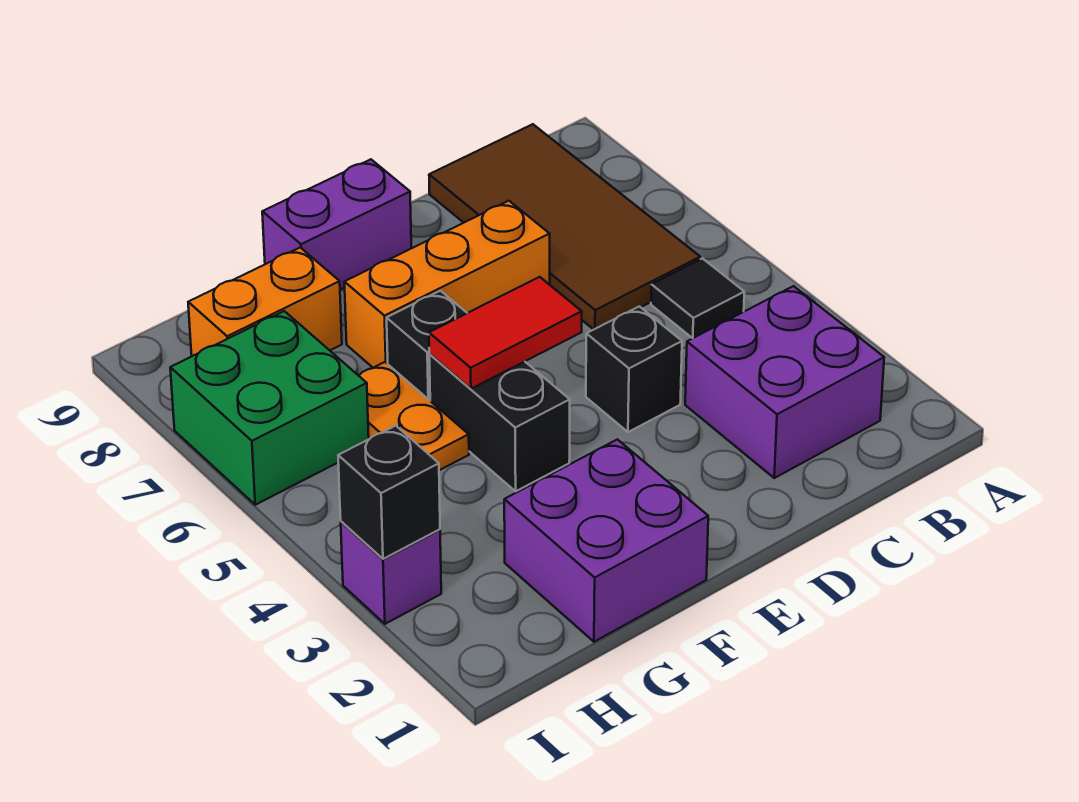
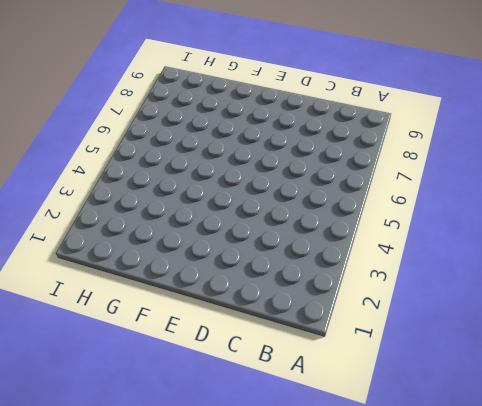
none -> purple 2x2 brick [685,286,884,478]
none -> black 1x1 tile [651,258,744,338]
none -> brown 2x4 tile [429,124,700,330]

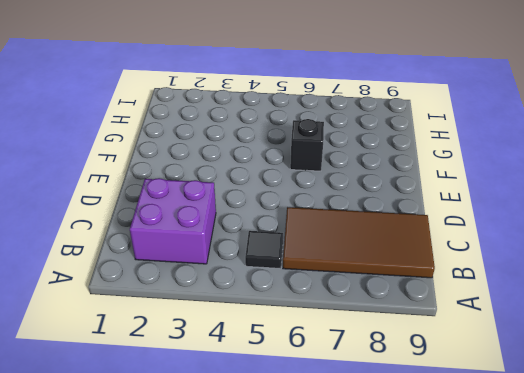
none -> black 1x1 brick [586,306,682,432]
none -> orange 1x3 brick [344,201,550,368]
none -> purple 1x2 brick [262,159,411,290]

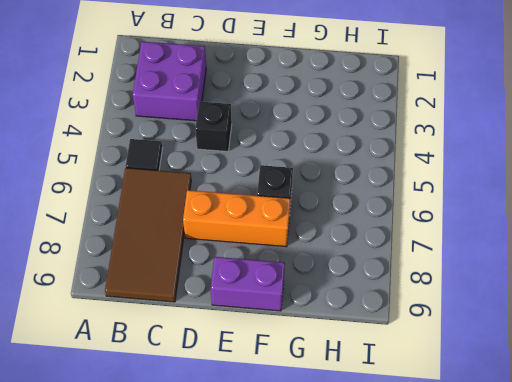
none -> purple 2x2 brick [504,439,708,642]
none -> black 1x2 brick [429,354,570,491]
none -> orange 1x2 plate [358,362,469,470]

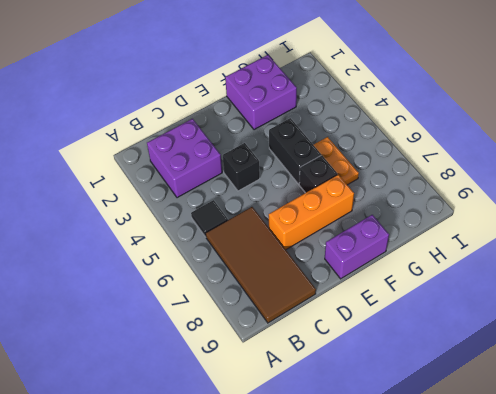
none -> orange 1x2 brick [188,248,342,356]
none -> green 2x2 brick [170,311,369,505]
none -> purple 1x1 brick [341,522,441,624]

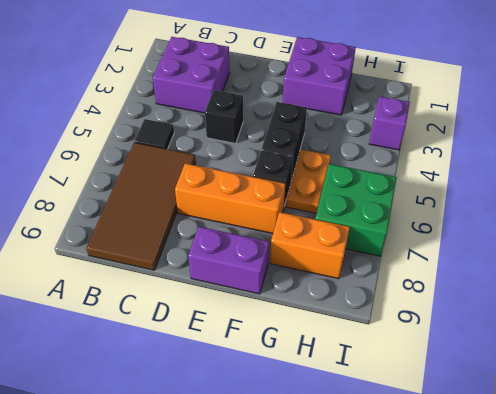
none -> red 1x2 tile [429,277,582,389]
none -> black 1x1 brick [338,426,440,559]

